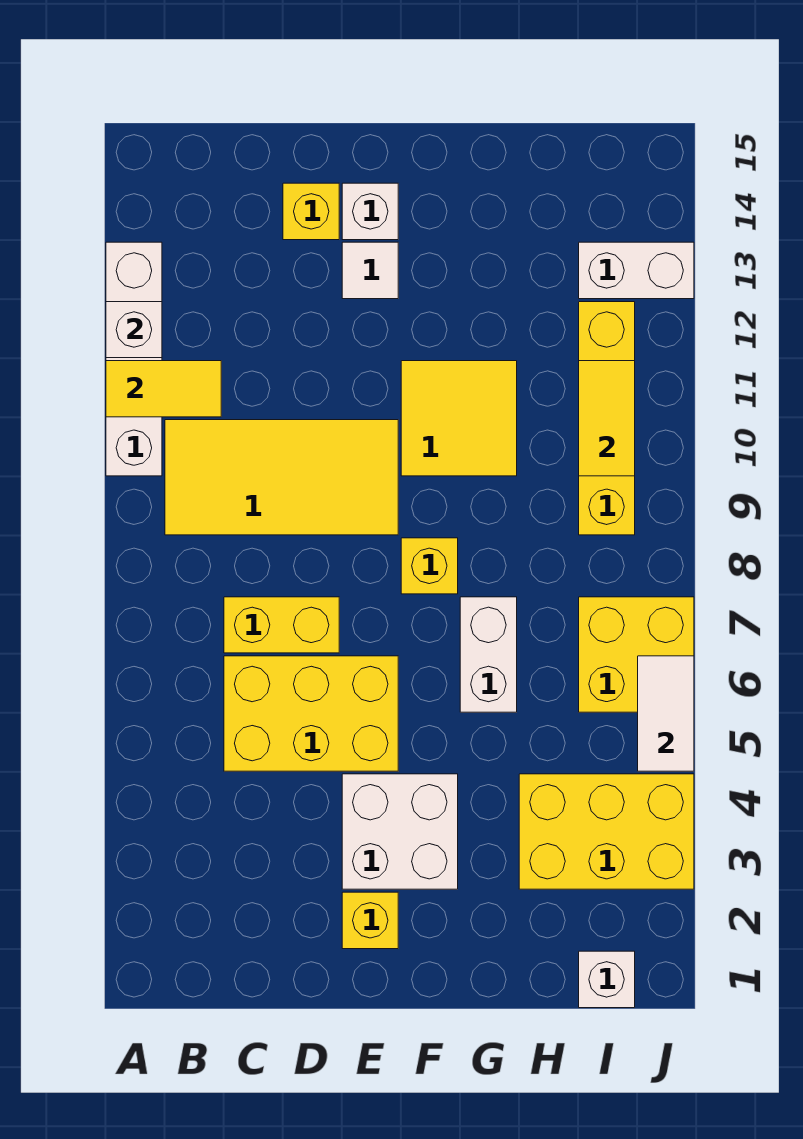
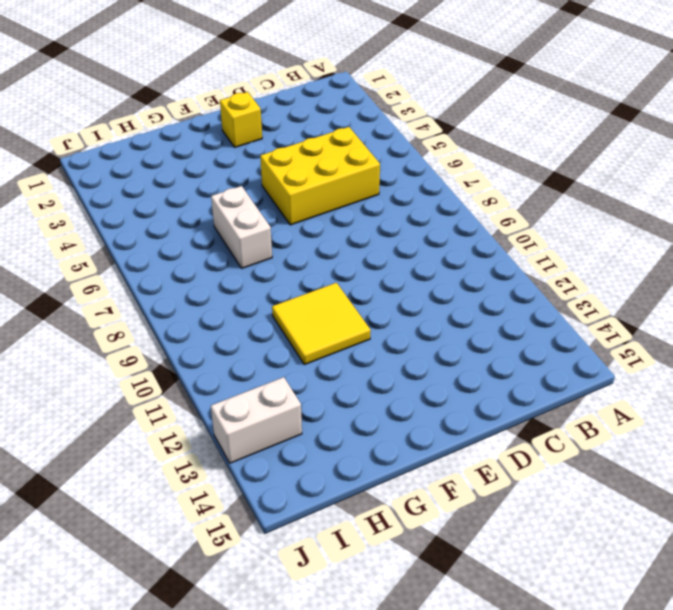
none -> white 1x4 brick [106,242,162,476]
none -> yellow 2x4 tile [165,420,398,535]
none -> yellow 1x2 brick [224,597,339,653]

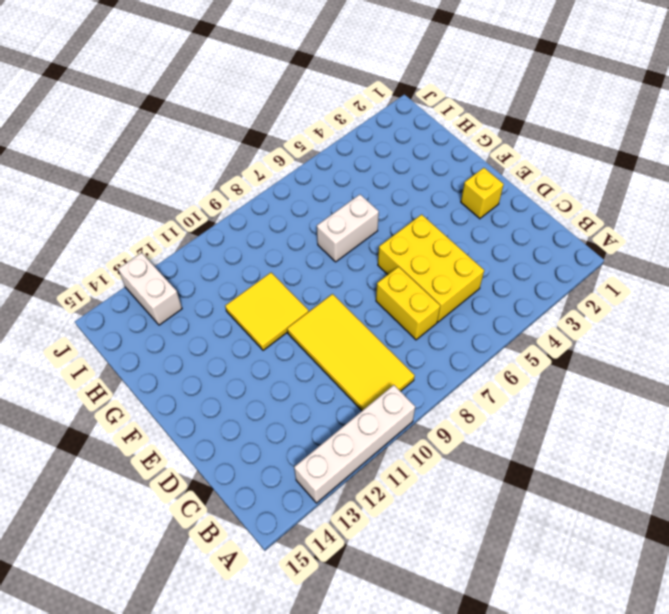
none -> yellow 1x1 brick [283,183,339,240]
none -> white 2x2 brick [342,774,458,889]
none -> white 1x1 tile [342,242,398,299]

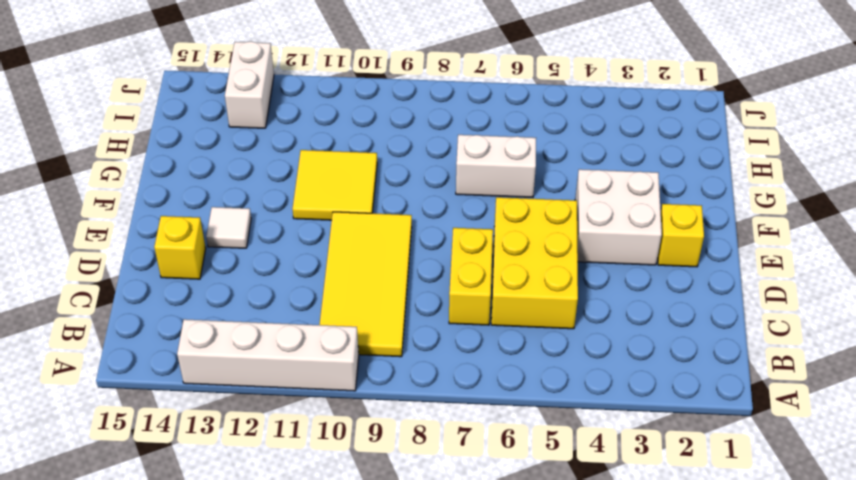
none -> white 1x1 brick [342,183,398,240]
none -> yellow 1x1 brick [401,538,458,594]
none -> yellow 2x3 brick [519,774,694,889]

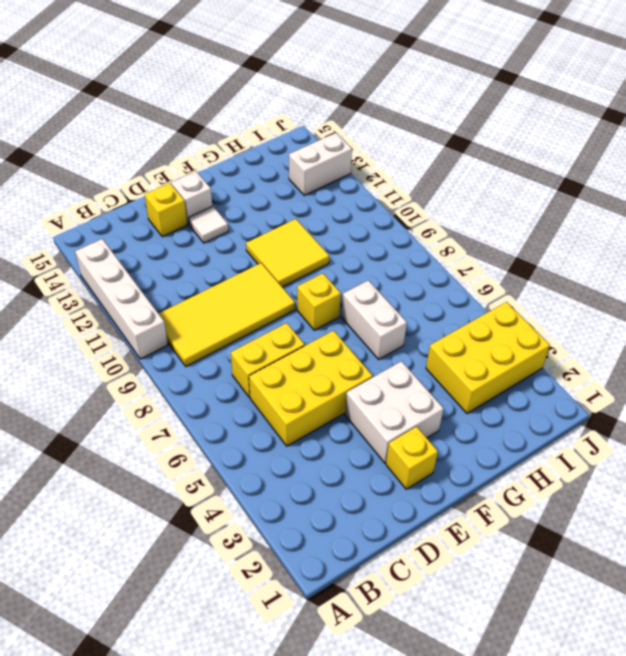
none -> white 1x1 brick [579,951,635,1008]
none -> yellow 2x2 brick [579,597,694,712]
none -> yellow 1x4 brick [579,302,635,535]

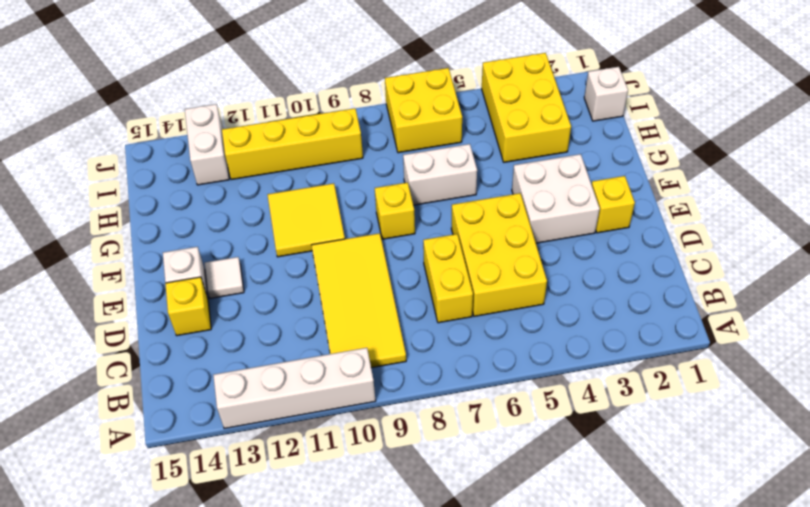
none -> yellow 1x2 tile [106,361,221,417]
none -> white 1x1 brick [106,302,162,358]
none -> yellow 1x2 tile [579,361,635,476]

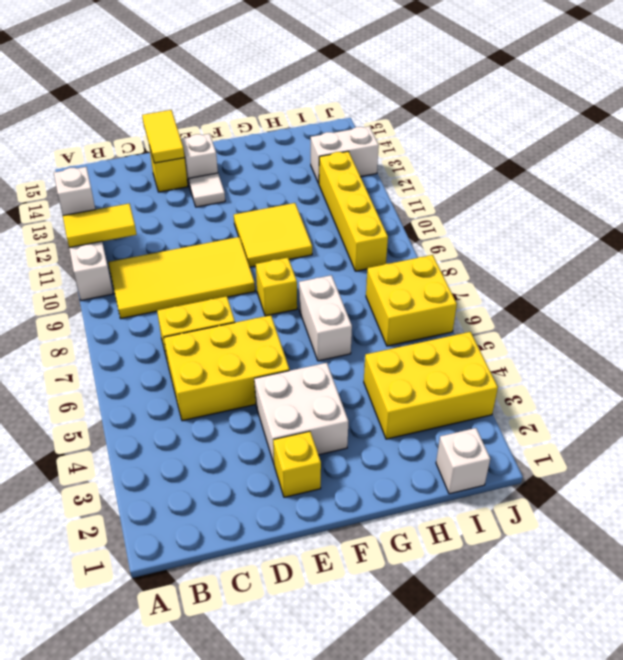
yellow 1x2 tile [142,110,185,163] -> yellow 1x2 tile moved to [579,361,635,476]
none -> white 1x2 tile [638,656,694,771]

